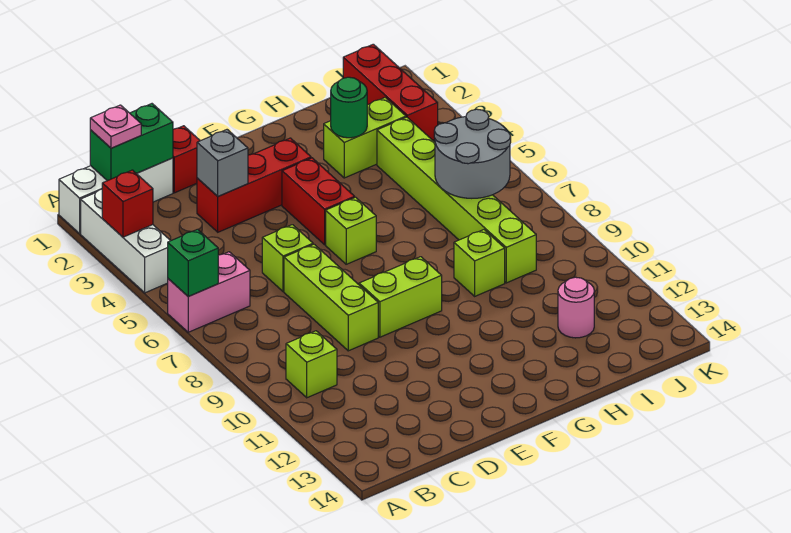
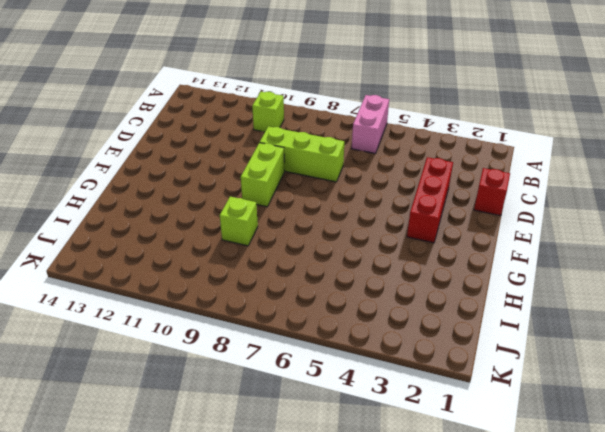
none -> white 1x3 brick [59,158,173,233]
none -> white 1x3 brick [81,189,170,293]
none -> lime 1x1 brick [262,225,313,292]

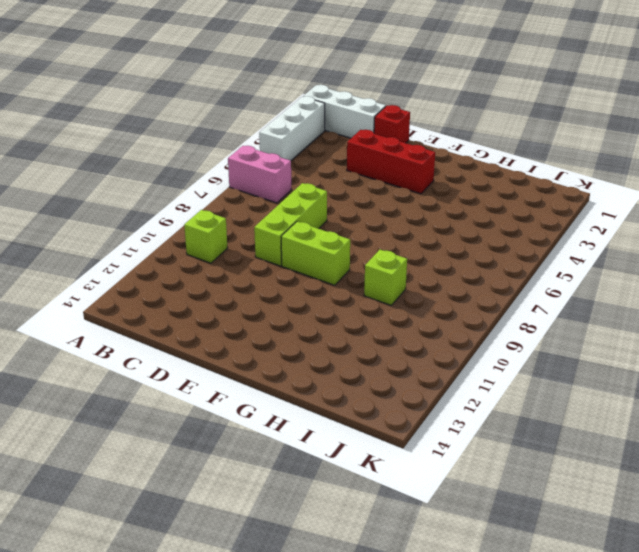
none -> lime 1x1 brick [262,225,313,292]
none -> red 1x2 brick [282,158,355,245]
none -> lime 1x1 brick [326,197,376,264]

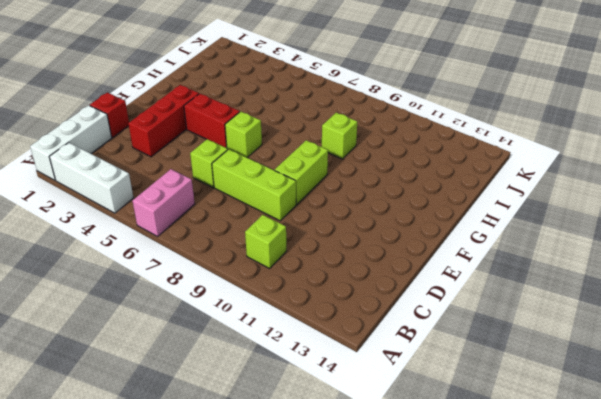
none -> lime 1x2 brick [324,98,406,178]
none -> lime 1x6 brick [377,117,536,283]
none -> pink 1x1 round brick [558,277,594,338]

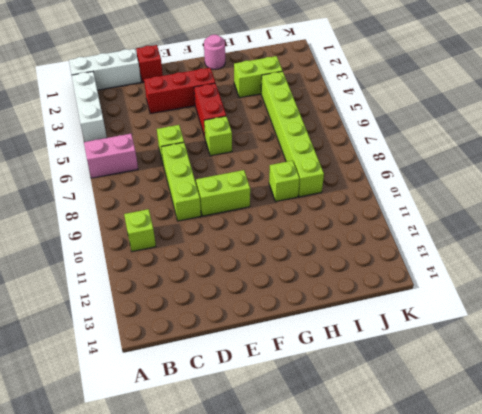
pink 1x1 round brick [204,35,225,69] -> pink 1x1 round brick moved to [558,277,594,338]
none -> red 1x3 brick [343,44,438,140]
none -> red 1x1 brick [102,170,153,237]
none -> green 1x1 brick [168,229,218,296]

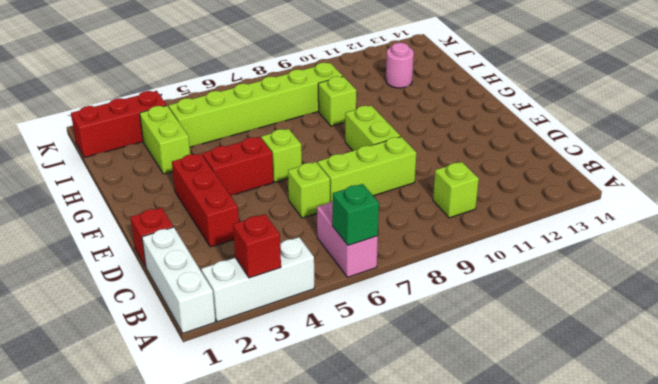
none -> green 1x2 brick [90,104,173,181]
none -> grey 1x1 brick [197,130,248,196]
none -> green 1x1 round brick [331,77,367,138]

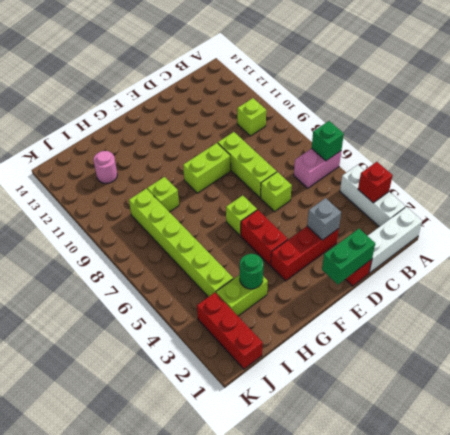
green 1x2 brick [322,229,375,285] -> green 1x2 brick moved to [90,104,173,181]
none -> grey 2x2 round brick [434,109,511,198]
none -> pink 1x1 plate [90,105,141,148]

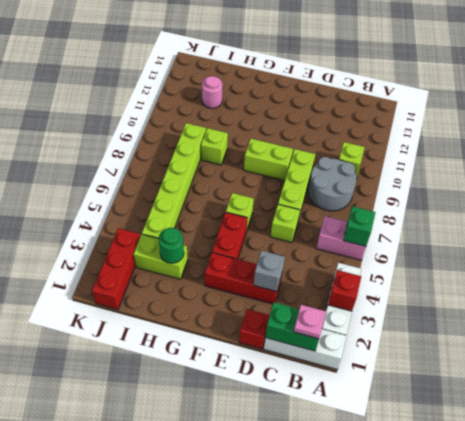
grey 2x2 round brick [308,157,357,211] -> grey 2x2 round brick moved to [434,109,511,198]

